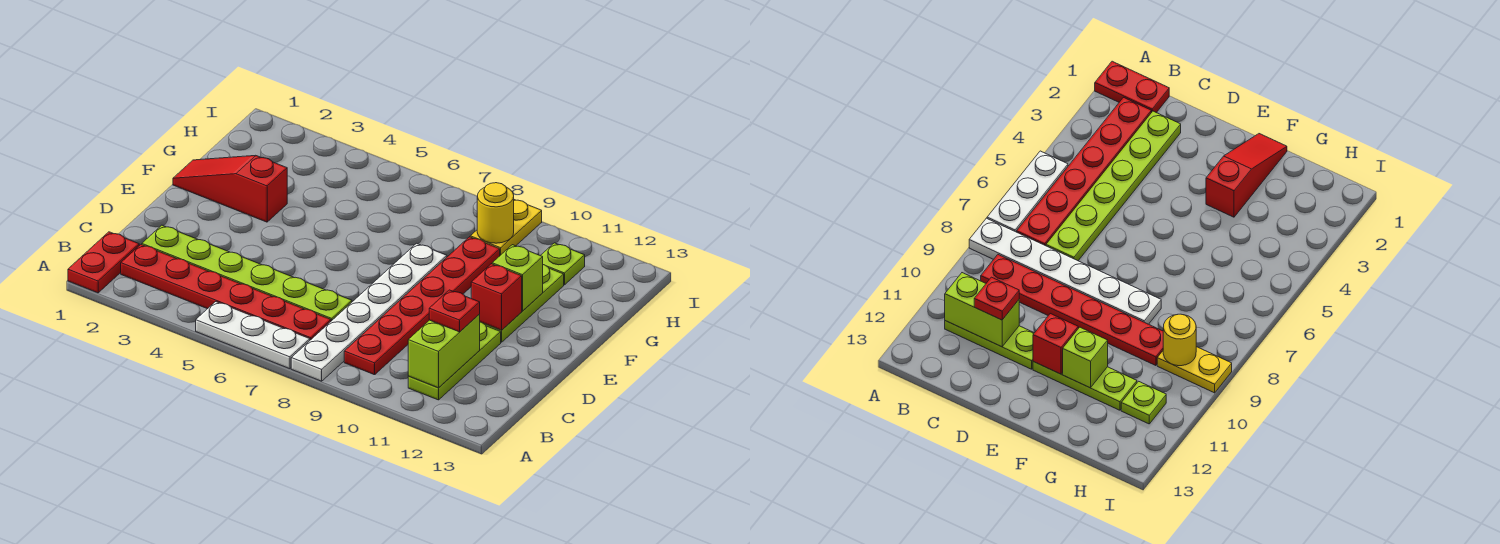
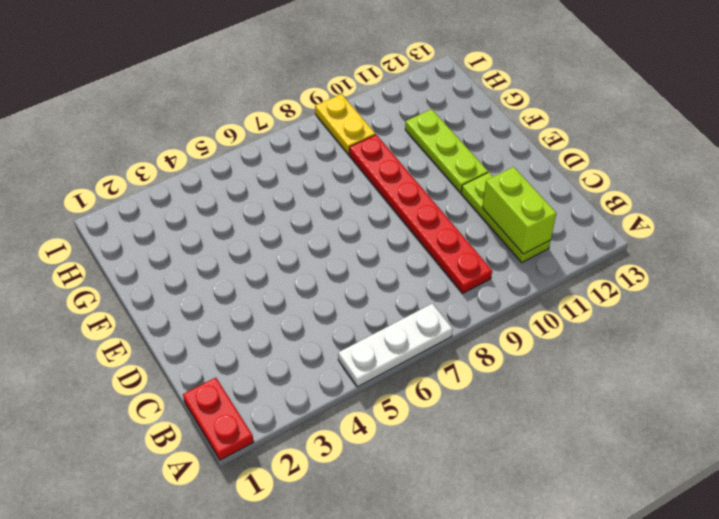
none -> white 1x6 plate [291,243,447,381]
none -> red 1x6 plate [121,244,331,340]
none -> lime 1x6 plate [142,225,352,321]

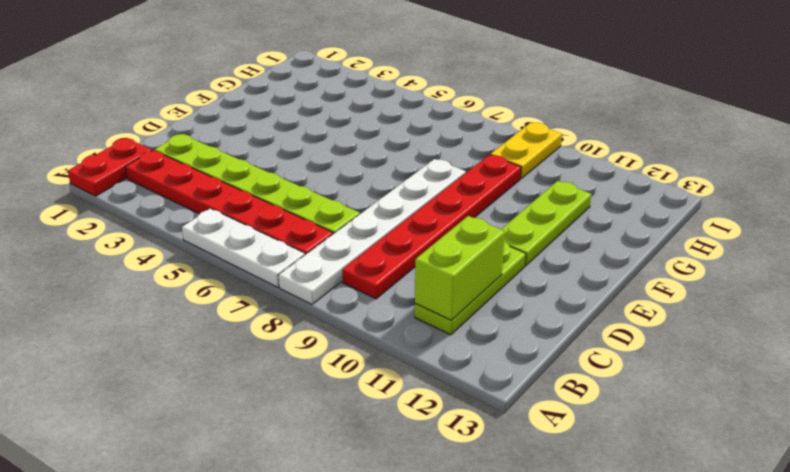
none -> red 1x3 slope [173,155,287,222]
none -> lime 1x1 plate [540,243,585,285]
none -> red 1x1 brick [471,264,522,330]

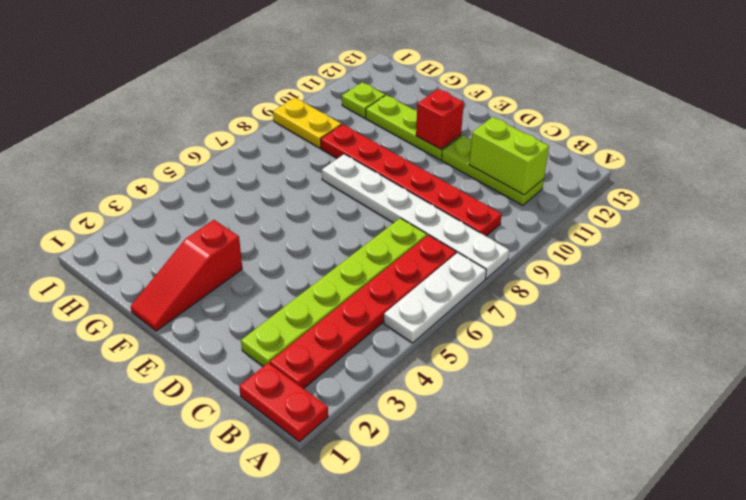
none -> lime 1x1 brick [492,245,543,311]
none -> yellow 1x1 round brick [477,183,514,243]
none -> red 1x1 plate [429,290,480,332]

